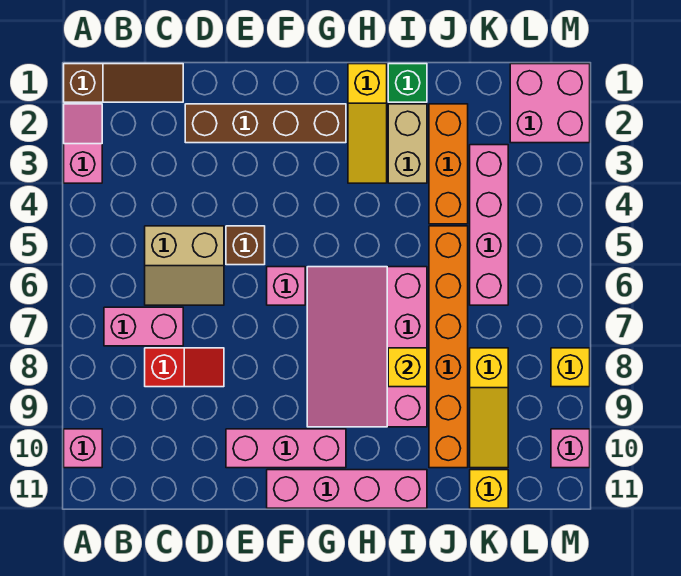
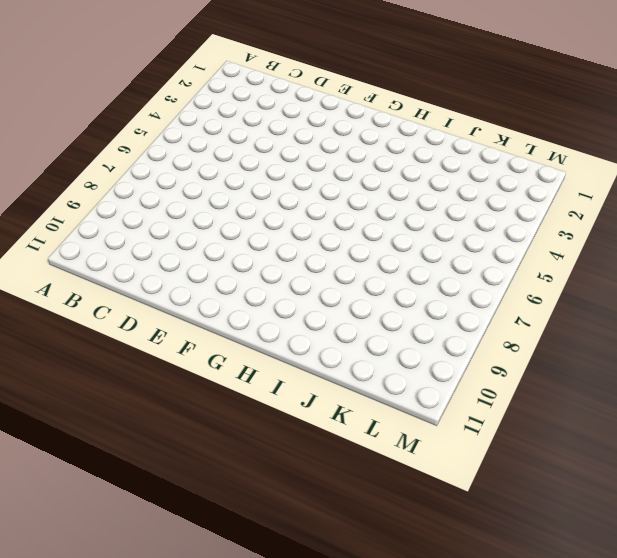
none -> brown 1x3 slope [64,64,183,102]
none -> pink 1x2 slope [64,104,102,183]
none -> pink 1x1 brick [64,429,102,468]

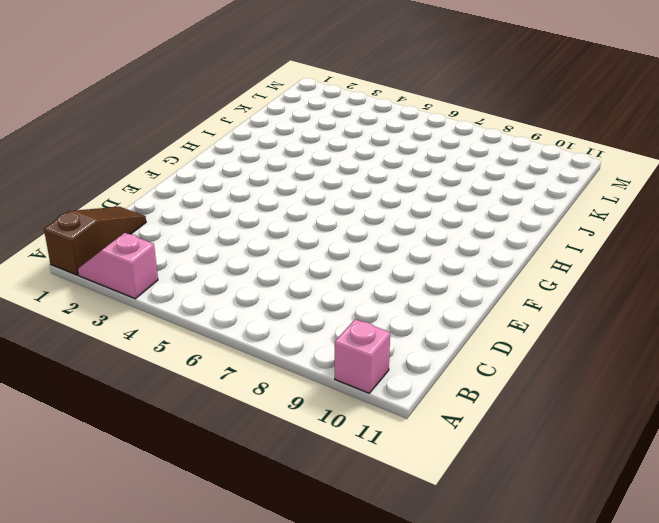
none -> pink 1x2 brick [104,307,183,346]
none -> tan 2x2 slope [145,226,224,305]
none -> red 1x2 slope [145,348,224,387]

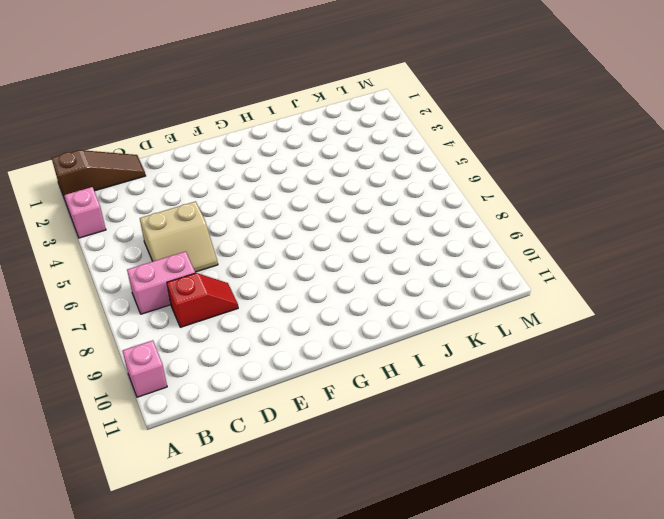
none -> brown 1x4 brick [185,104,346,143]
none -> brown 1x1 brick [226,226,265,265]
none -> pink 1x3 brick [226,429,346,468]

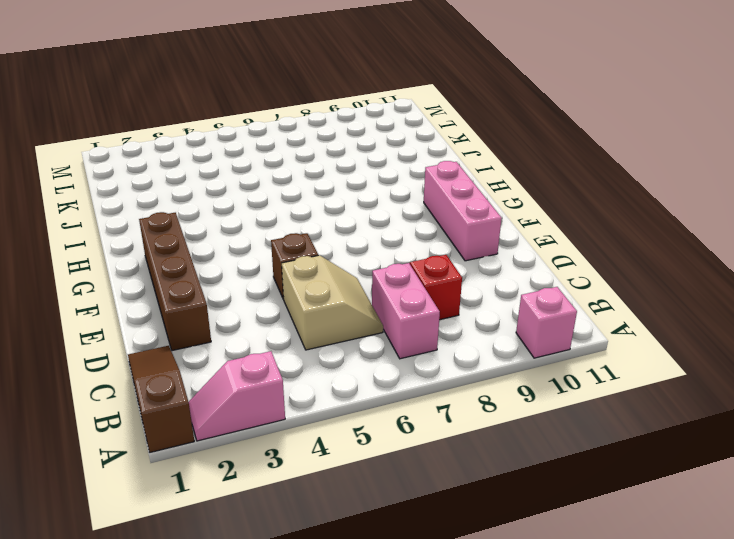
none -> pink 1x1 brick [267,267,305,305]
none -> pink 1x4 brick [267,470,427,508]
none -> pink 3x4 slope [307,267,427,427]

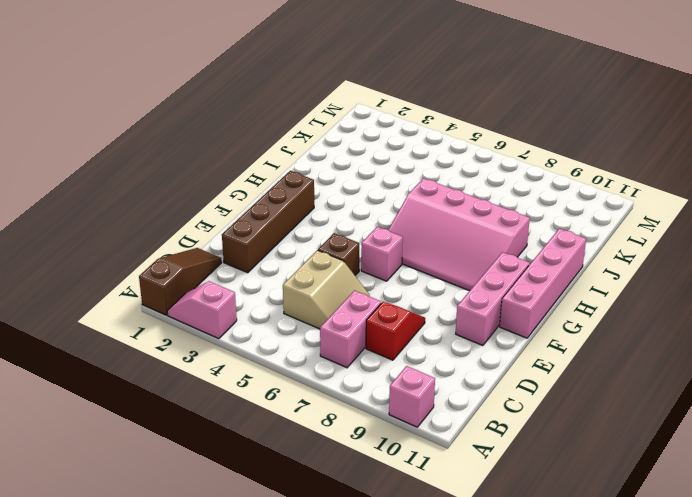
none -> yellow 1x3 slope [348,64,387,183]
none -> green 1x1 brick [388,64,427,102]
none -> tan 1x2 brick [388,104,427,183]

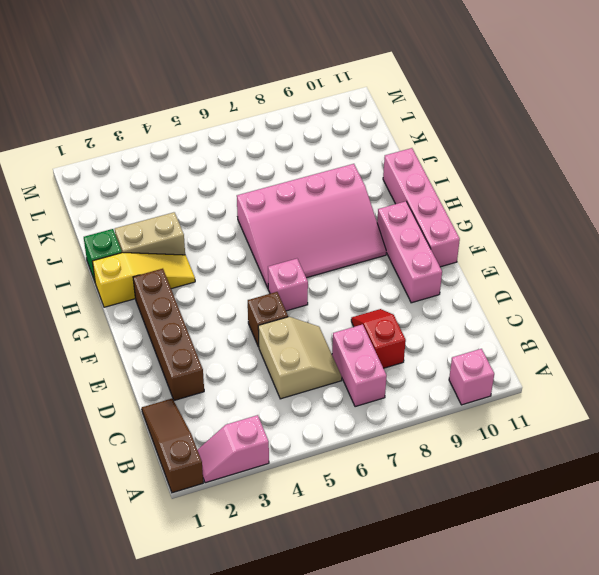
none -> orange 1x3 brick [429,104,468,224]
none -> orange 1x6 brick [429,226,468,468]
none -> pink 1x4 brick [470,145,508,305]

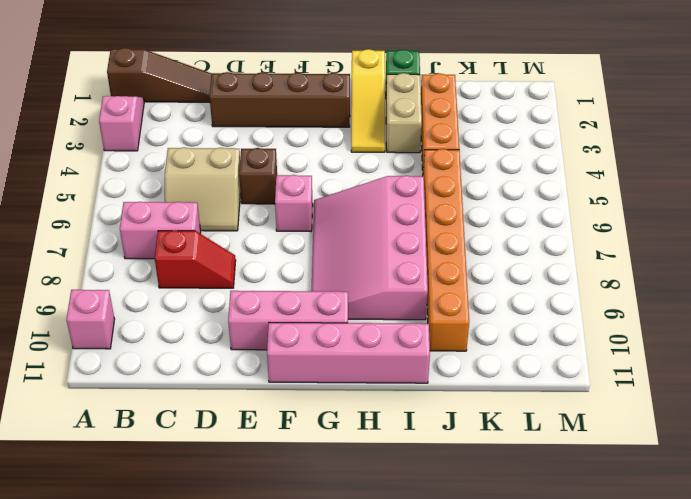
none -> pink 1x4 brick [470,145,508,305]
none -> yellow 1x3 slope [470,348,508,468]
none -> yellow 1x1 brick [470,470,508,508]

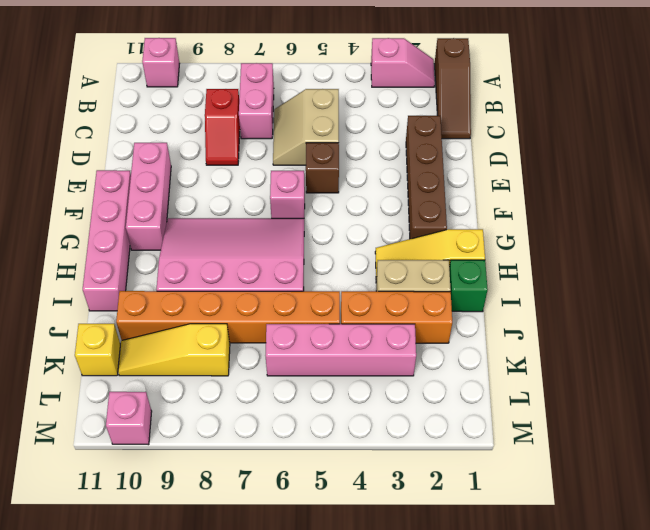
none -> pink 2x2 brick [510,64,590,143]
none -> yellow 1x1 brick [551,348,590,387]
none -> yellow 1x1 brick [388,348,427,387]

